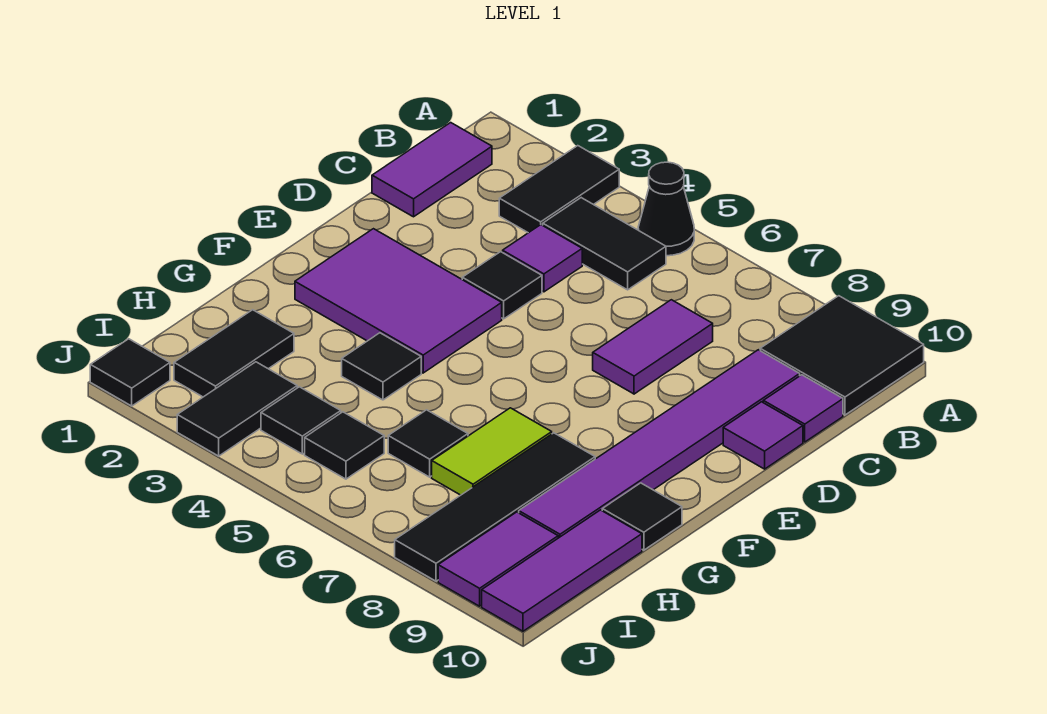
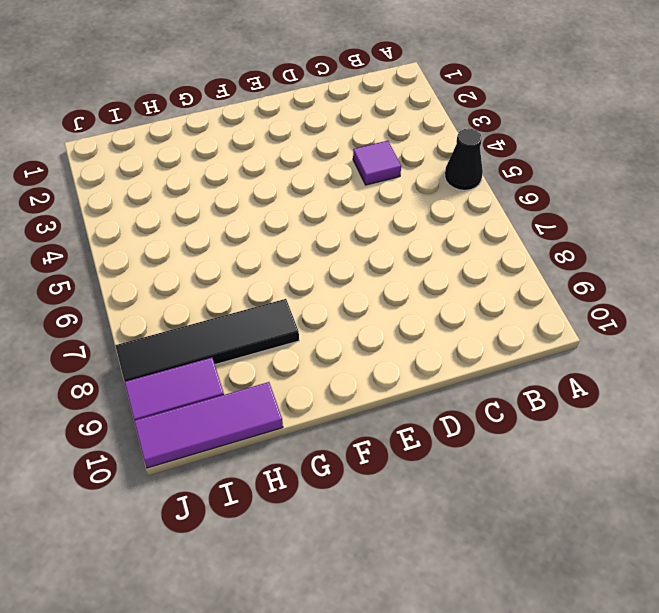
none -> black 1x2 tile [499,146,619,233]
none -> black 2x2 tile [760,296,924,415]
none -> purple 1x2 tile [372,123,492,217]

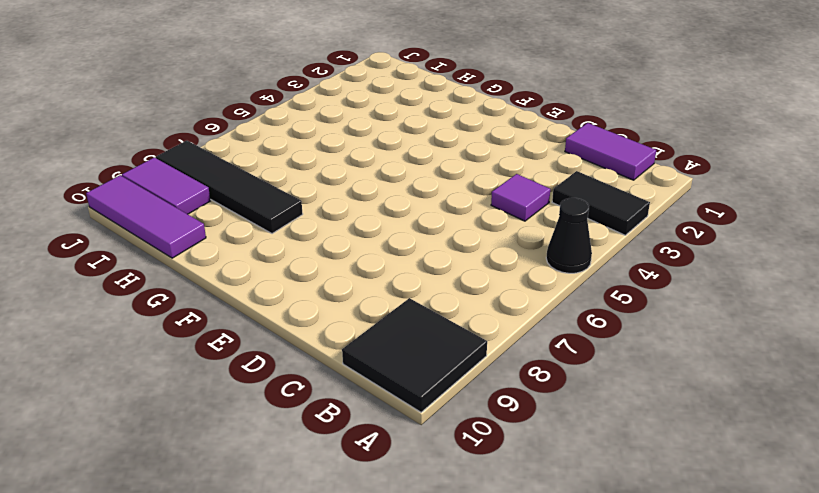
none -> black 1x2 tile [543,198,666,290]
none -> purple 1x2 tile [593,300,713,394]
none -> purple 1x6 tile [519,350,800,538]

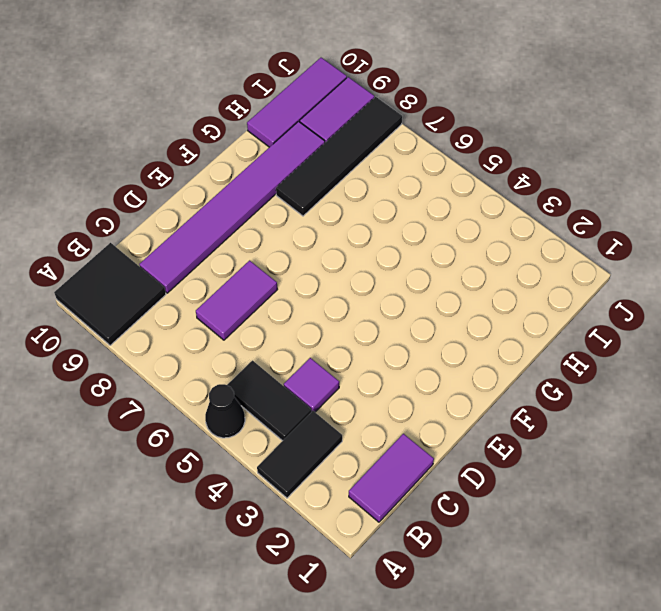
none -> purple 1x1 tile [763,375,843,442]
none -> black 1x1 tile [462,252,542,319]
none -> purple 1x1 tile [723,402,803,469]

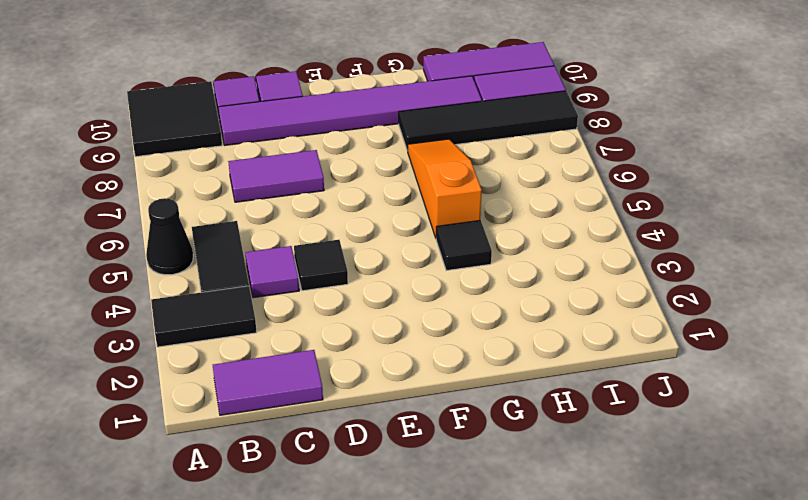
orange 1x3 slope [408,139,482,238] -> lime 1x2 tile [432,408,552,495]
none -> purple 2x3 tile [295,229,502,373]
none -> black 1x1 tile [602,483,682,550]
none -> black 1x2 tile [174,310,294,397]

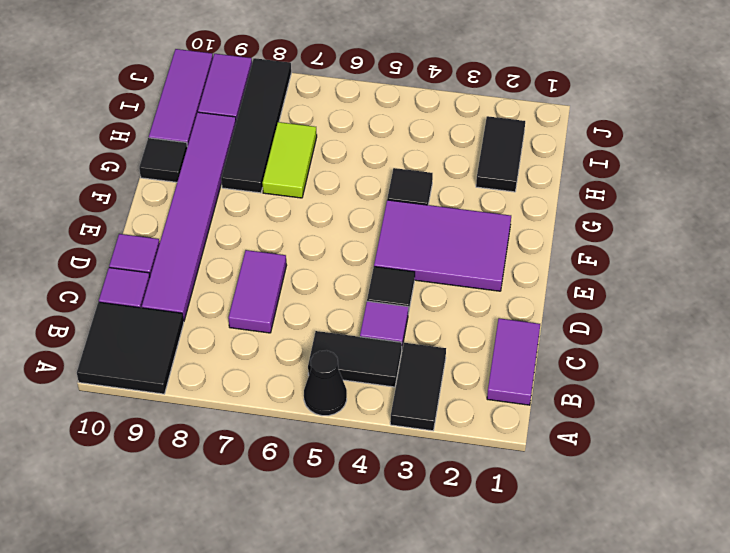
none -> black 1x1 tile [388,410,468,477]
none -> black 1x2 tile [177,362,297,456]
none -> black 1x1 tile [261,387,341,454]

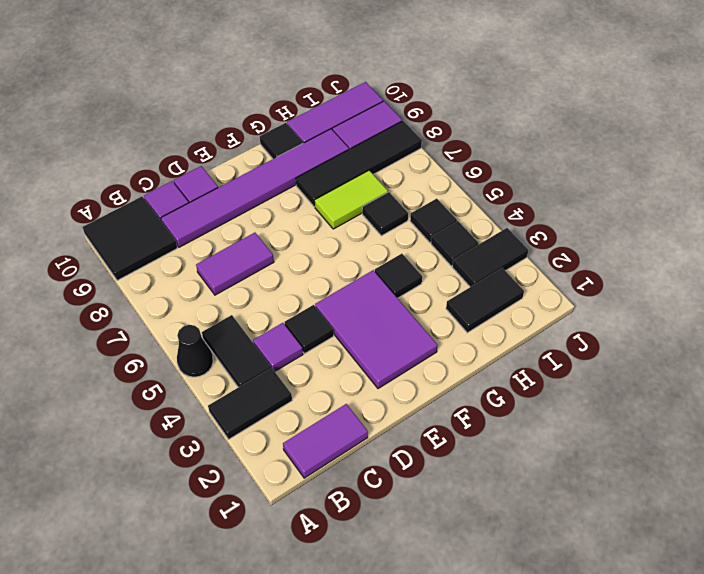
none -> black 1x1 tile [90,339,170,406]

